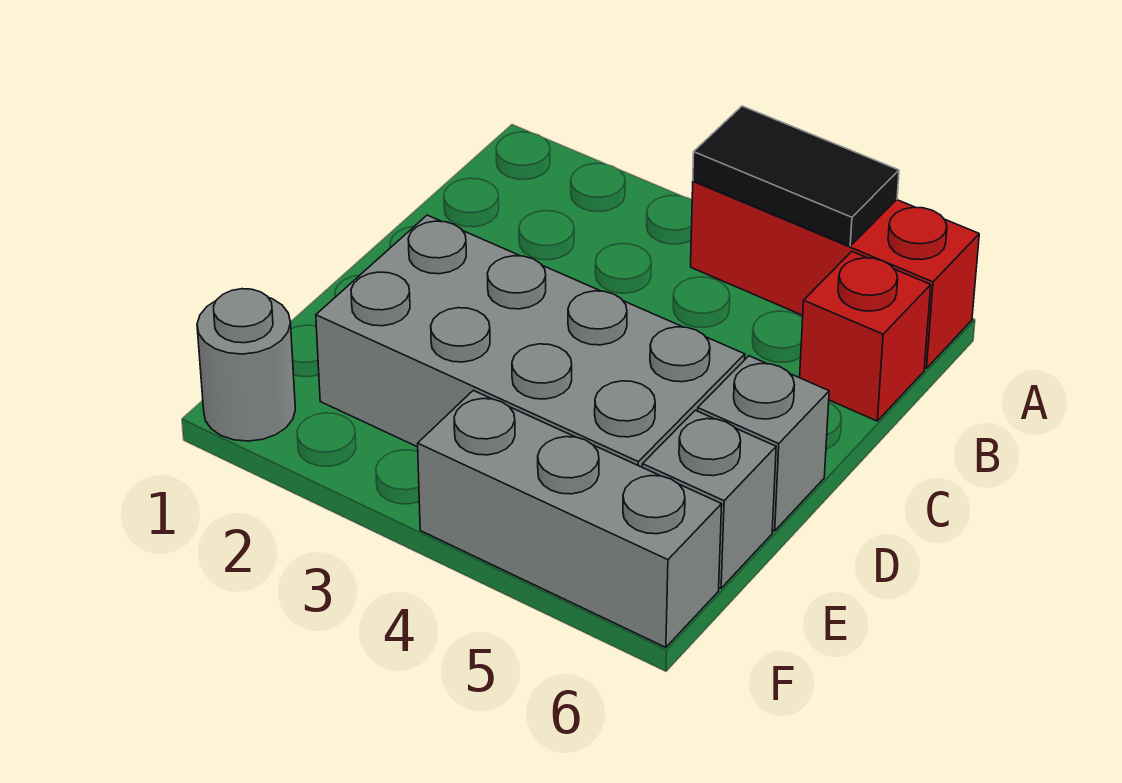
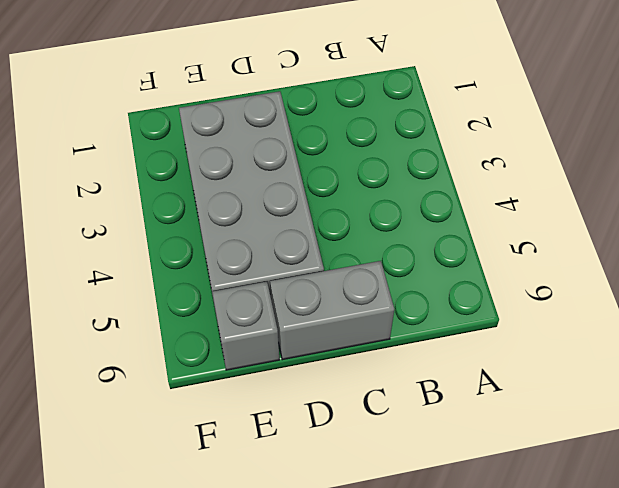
grey 1x2 brick [270,261,394,360] -> grey 1x1 brick [698,356,829,531]
none -> red 1x3 brick [691,181,979,369]
none -> red 1x1 brick [800,252,931,421]

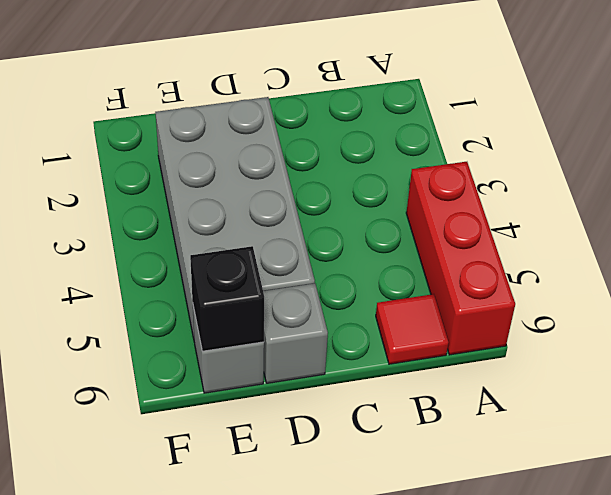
red 1x1 tile [376,294,449,364] -> red 1x1 brick [800,252,931,421]
black 1x1 brick [190,246,264,351] -> none
none -> grey 1x1 round brick [197,289,295,441]
none -> grey 1x3 brick [418,390,722,647]

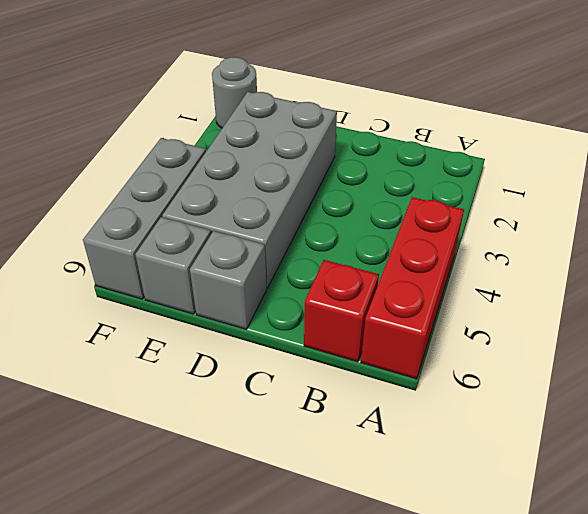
none -> black 1x2 tile [693,106,899,246]

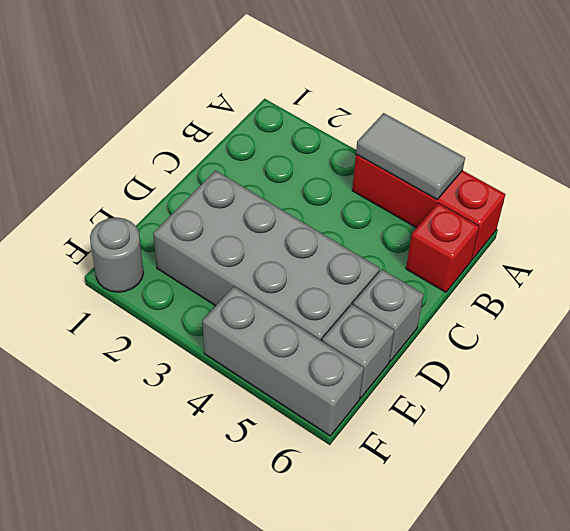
grey 1x2 tile [356,113,465,199] -> black 1x2 tile [693,106,899,246]

